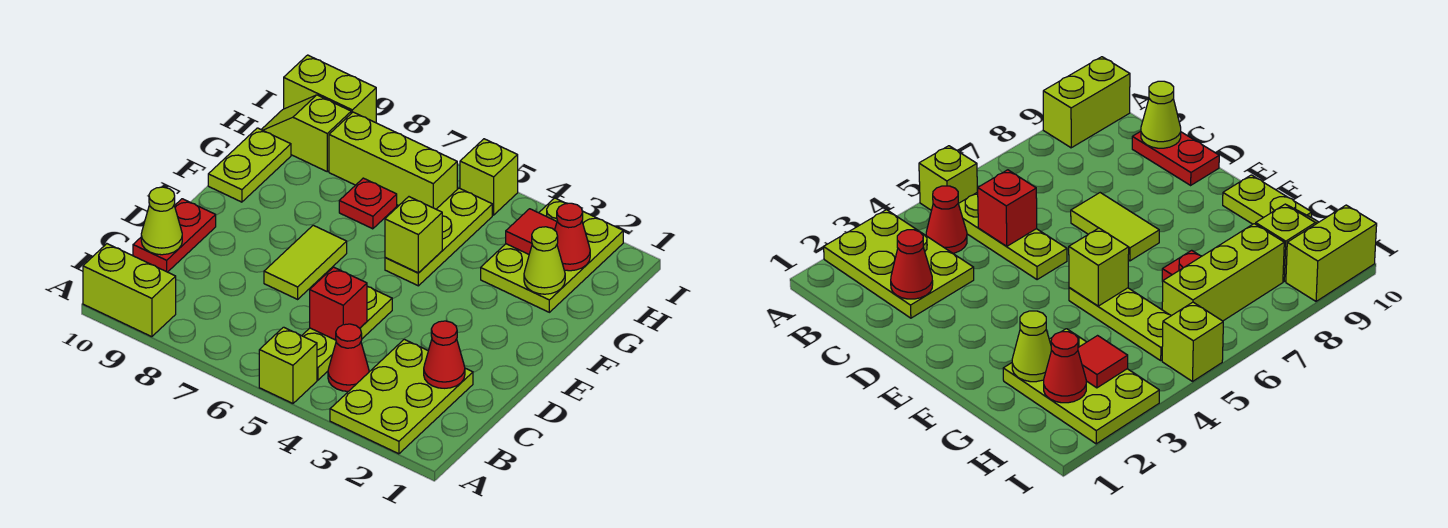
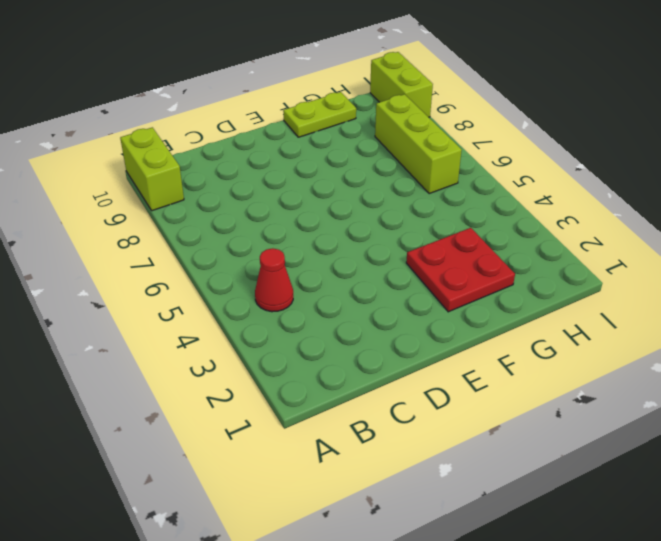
red 2x2 plate [406,228,515,312] -> lime 2x3 plate [481,198,623,312]
none -> lime 2x3 plate [330,339,473,454]
none -> lime 1x1 brick [259,327,317,403]
none -> lime 1x3 plate [302,287,392,380]

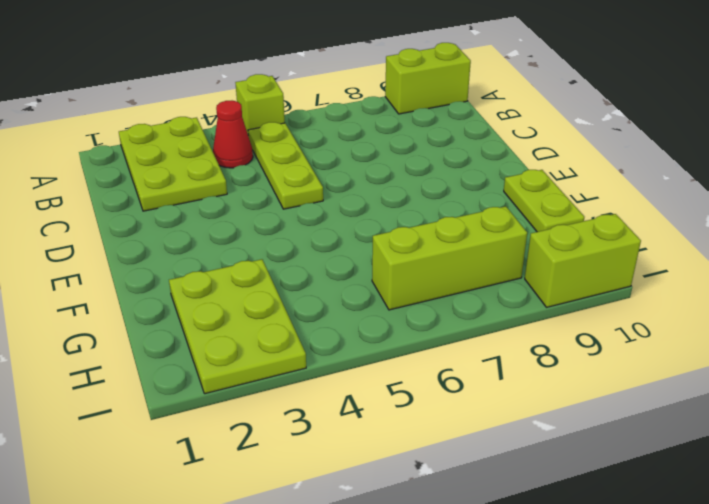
none -> red 1x2 plate [133,199,216,272]
none -> lime 1x2 tile [264,225,347,299]
none -> lime 1x3 plate [385,188,492,286]

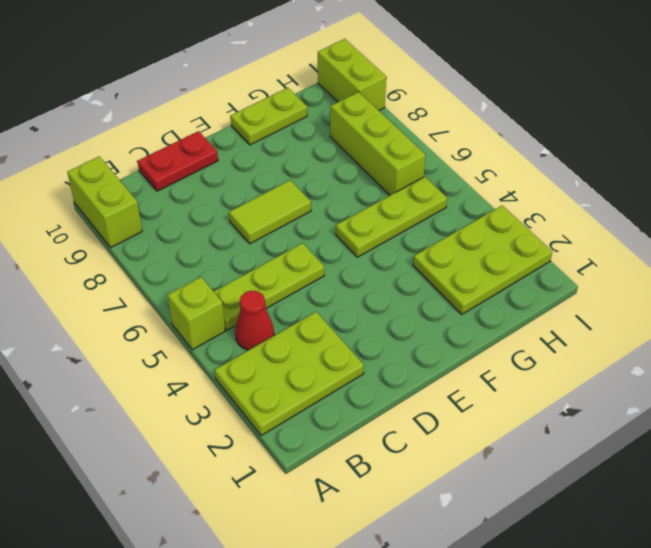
none -> red 1x1 plate [339,178,397,229]
none -> lime 1x2 slope [261,95,351,172]
none -> lime 1x1 brick [460,139,518,215]

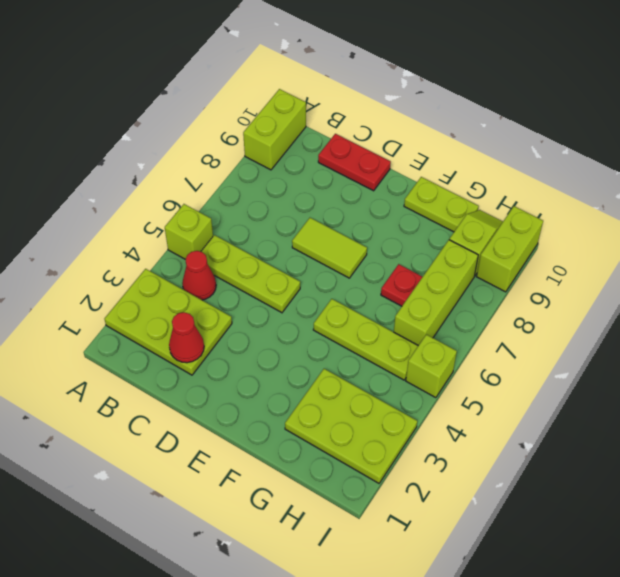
none -> red 1x1 brick [310,267,367,340]
none -> lime 1x1 cone [141,187,182,255]
none -> lime 1x1 brick [385,197,442,273]

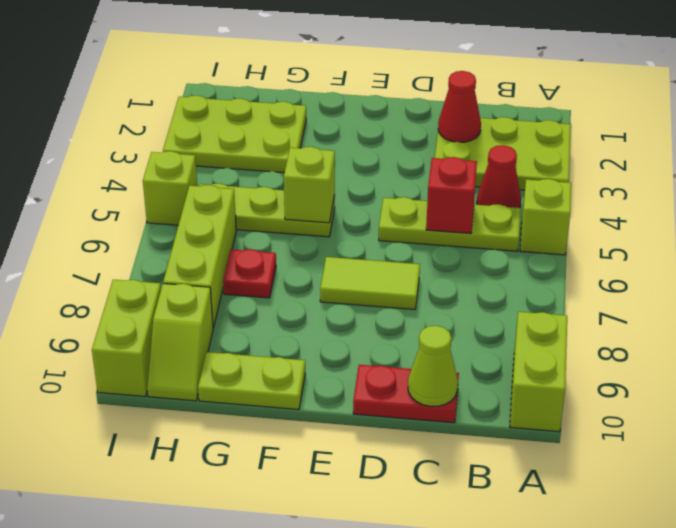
none -> lime 1x1 cone [524,227,565,294]
none -> red 1x1 cone [555,203,590,271]
none -> red 1x1 tile [506,209,557,254]

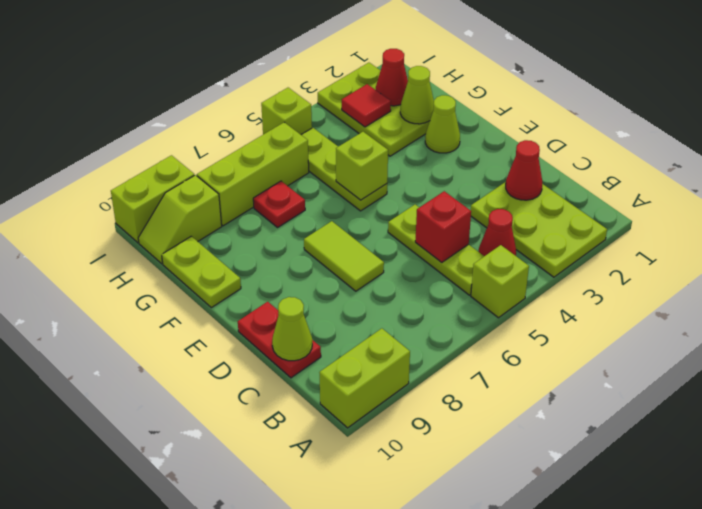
lime 1x1 cone [425,95,460,153] -> none

